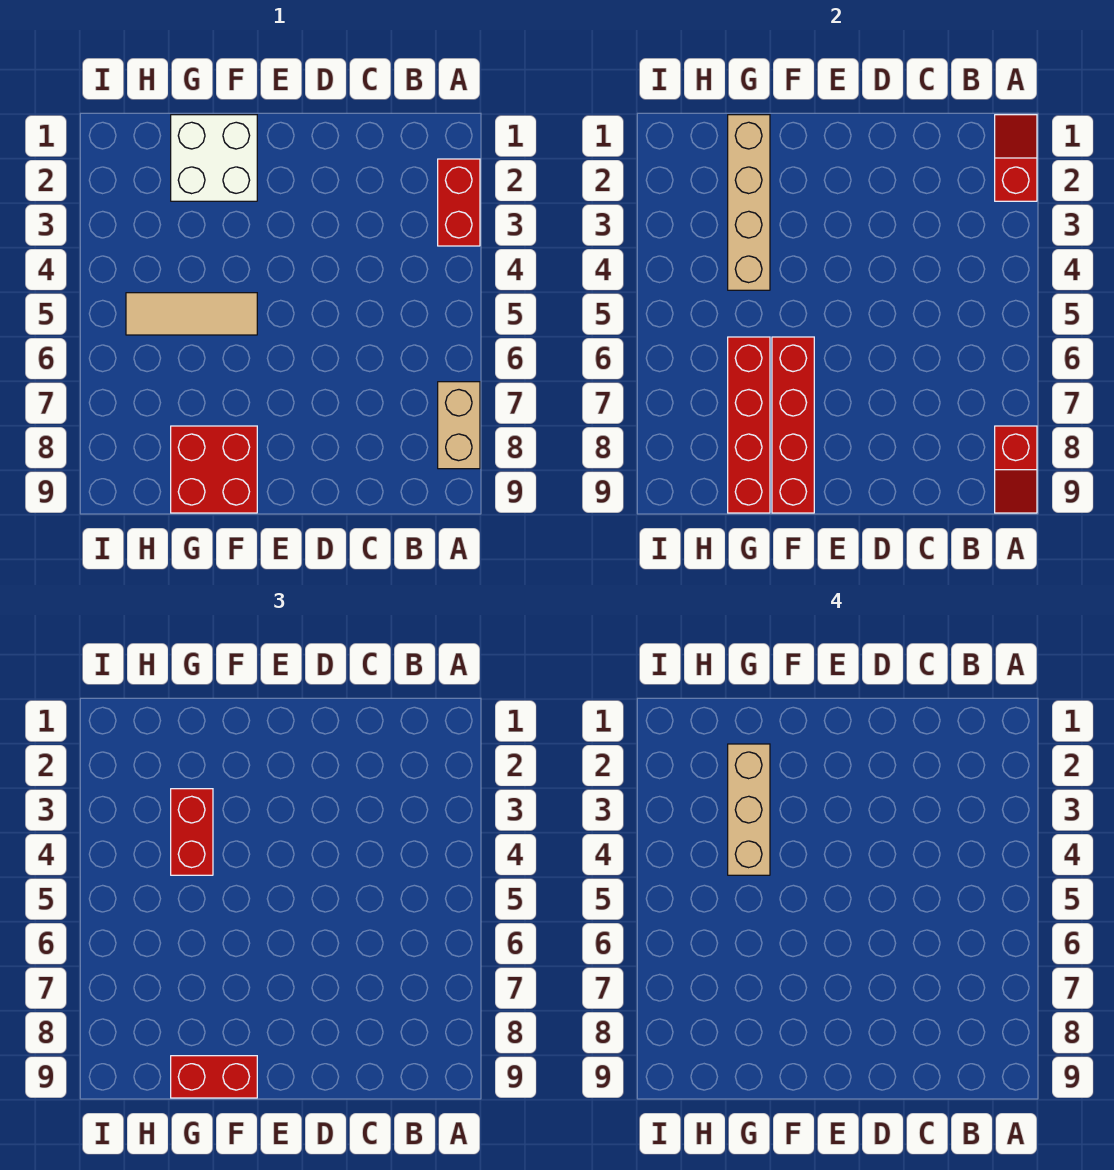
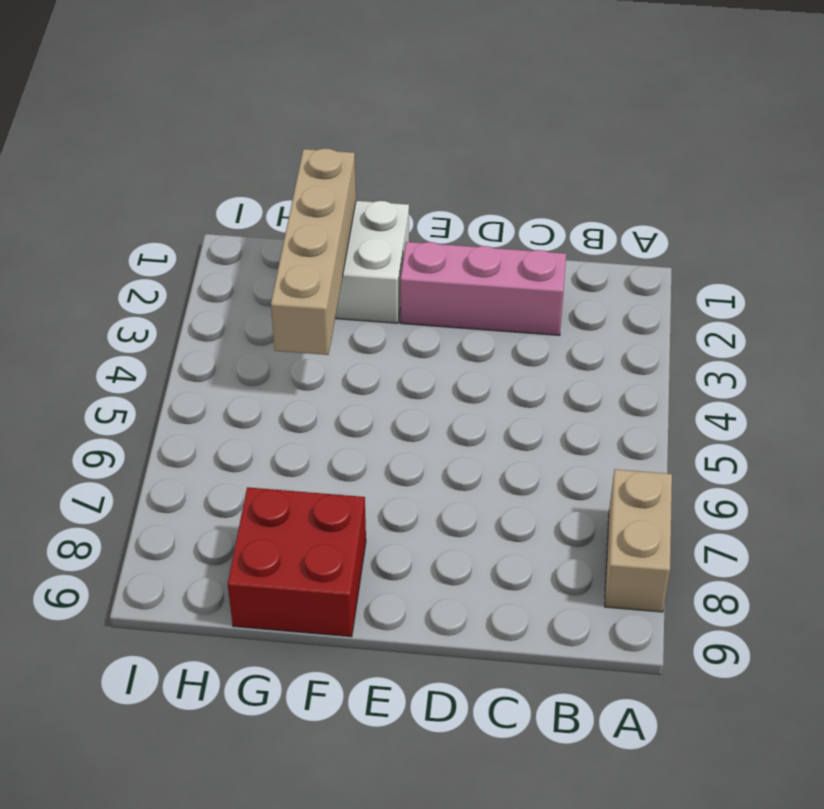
pink 1x3 brick [401,242,566,336] -> none
none -> red 1x2 brick [438,159,480,246]
none -> tan 1x3 tile [126,293,257,335]
none -> red 1x2 slope [995,115,1037,201]

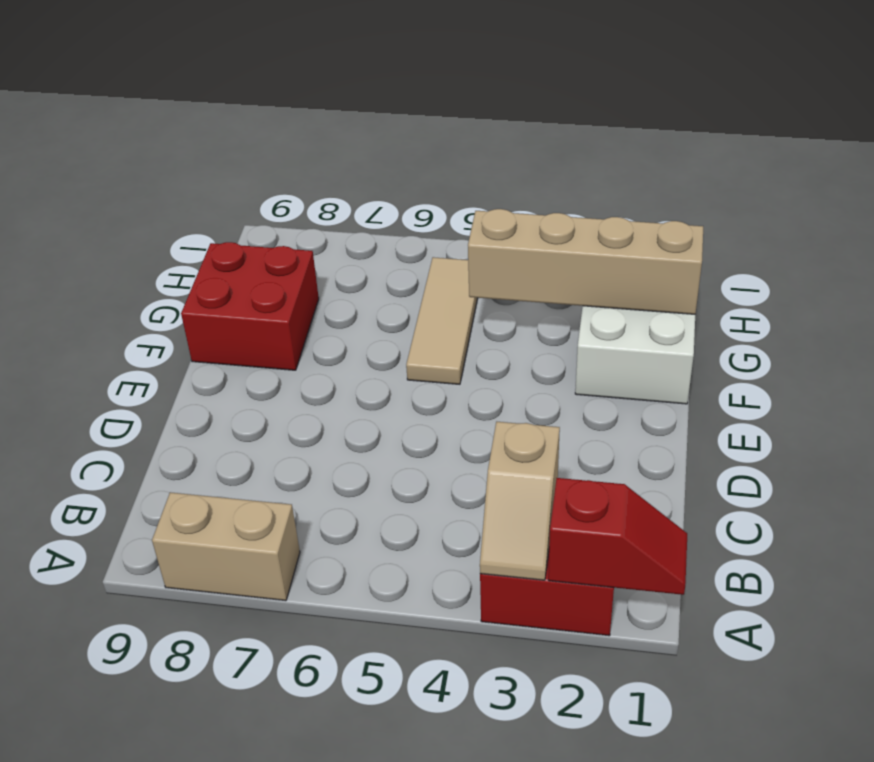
tan 1x2 slope [480,422,560,580] -> none
none -> red 1x2 slope [995,426,1037,513]
none -> red 1x4 brick [772,337,814,513]
none -> red 1x4 brick [728,337,770,513]

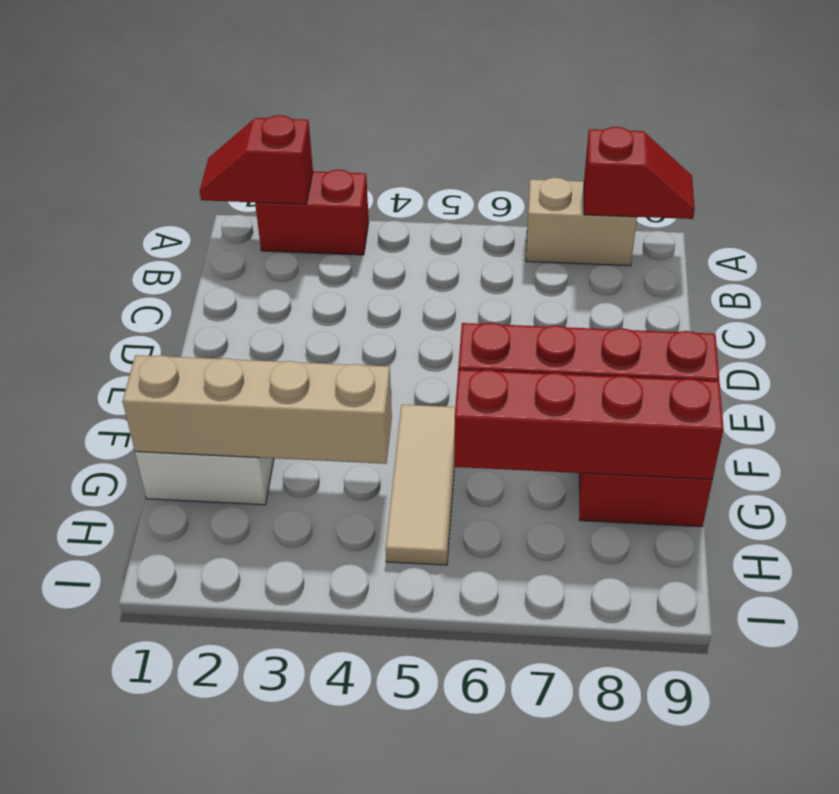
none -> red 1x2 brick [171,1056,257,1098]
none -> red 1x2 brick [171,789,213,875]
none -> tan 1x3 brick [728,744,770,875]

